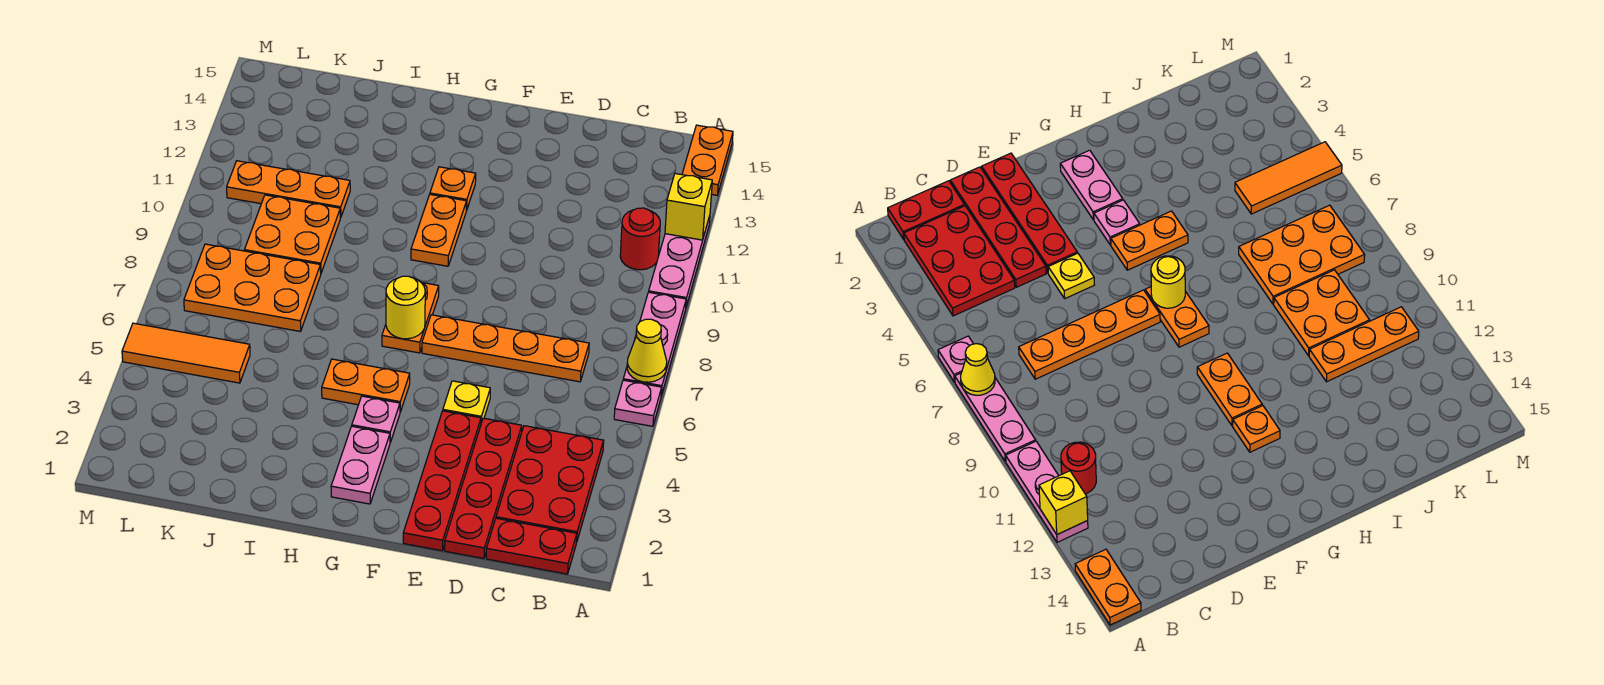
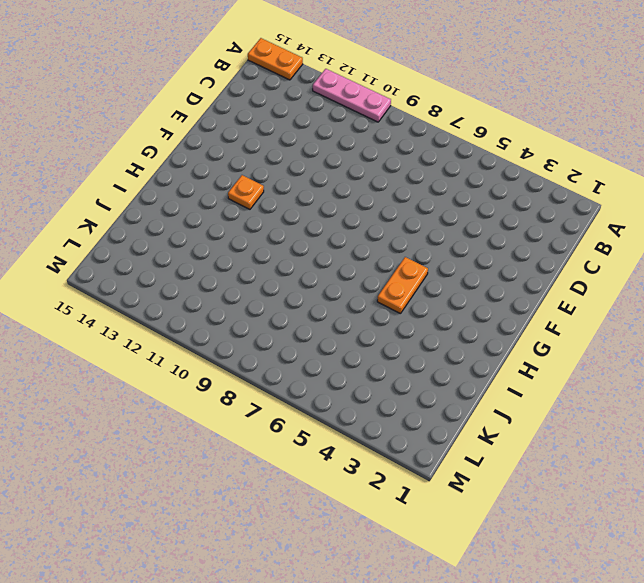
none -> pink 1x1 plate [614,380,662,426]
none -> pink 1x3 plate [623,292,686,396]
none -> red 1x2 plate [486,518,577,574]

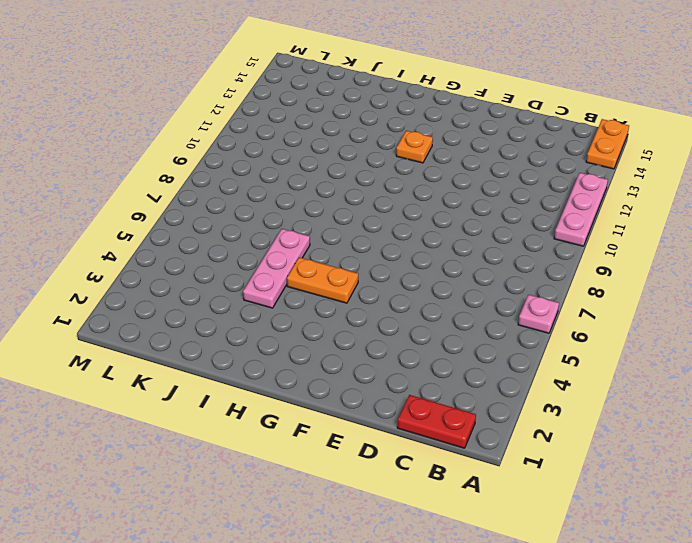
pink 1x3 plate [243,229,310,308] -> pink 1x3 plate moved to [623,292,686,396]
none -> red 2x3 plate [496,426,604,540]
none -> red 1x1 round brick [620,208,660,270]
none -> orange 1x4 plate [422,315,589,382]

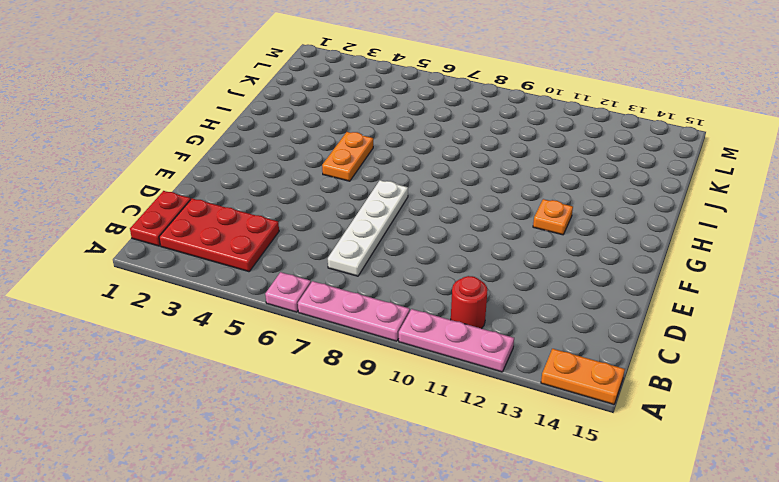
white 1x4 plate [328,180,408,276] -> orange 1x4 plate [422,315,589,382]
none -> red 1x4 plate [445,418,522,559]
none -> red 1x4 plate [403,411,481,551]
none -> yellow 1x1 plate [443,381,490,423]

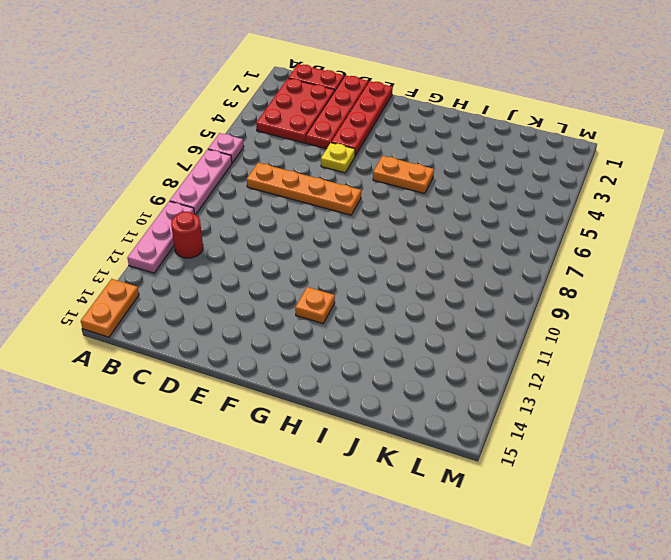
none -> pink 1x2 plate [331,426,390,504]
none -> pink 1x1 plate [352,396,400,442]
none -> orange 1x2 plate [382,283,439,353]

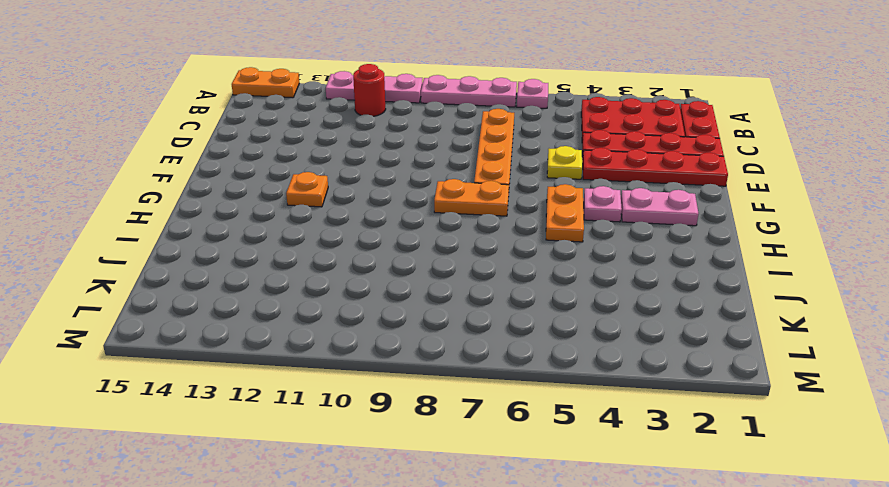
none -> orange 1x2 plate [411,194,467,266]
none -> orange 2x3 plate [184,244,321,331]
none -> orange 2x2 plate [244,195,340,273]

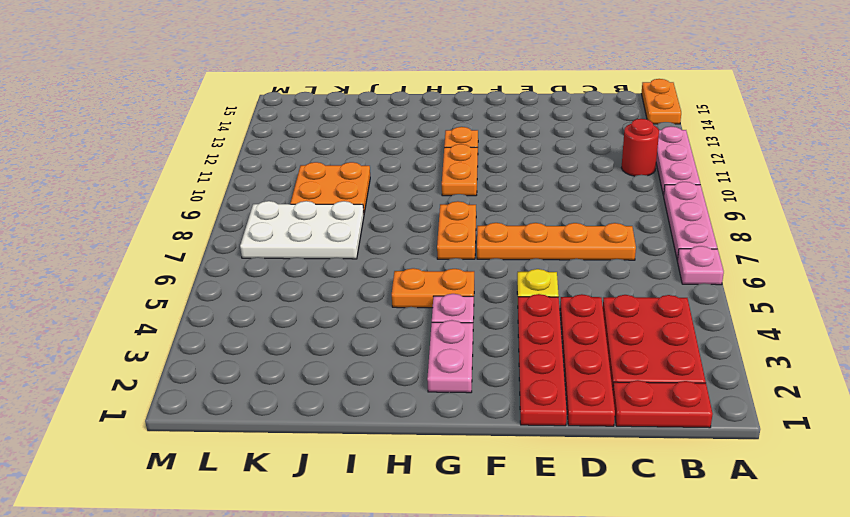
white 2x3 plate [240,201,364,259] -> orange 2x3 plate [184,244,321,331]
none -> orange 1x3 plate [227,161,350,218]
none -> orange 1x3 tile [122,323,250,383]
none -> yellow 1x1 cone [627,319,667,382]

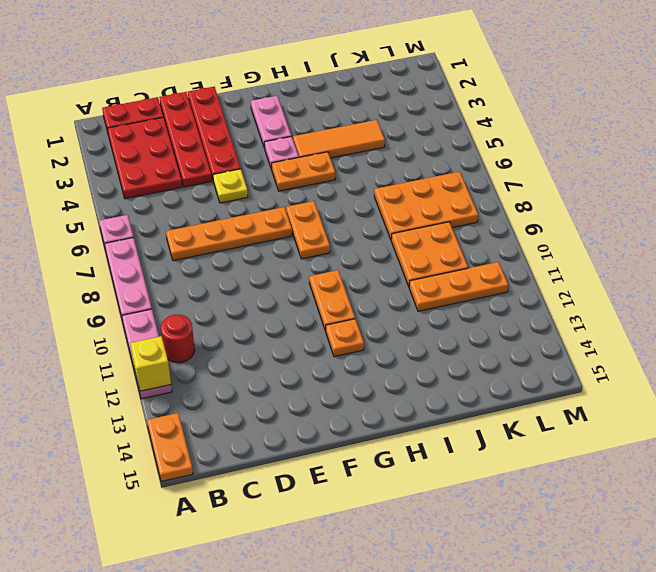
orange 1x3 tile [293,120,385,158] -> orange 1x3 tile moved to [122,323,250,383]
none -> yellow 1x1 cone [627,319,667,382]
none -> yellow 1x1 round brick [386,276,425,339]

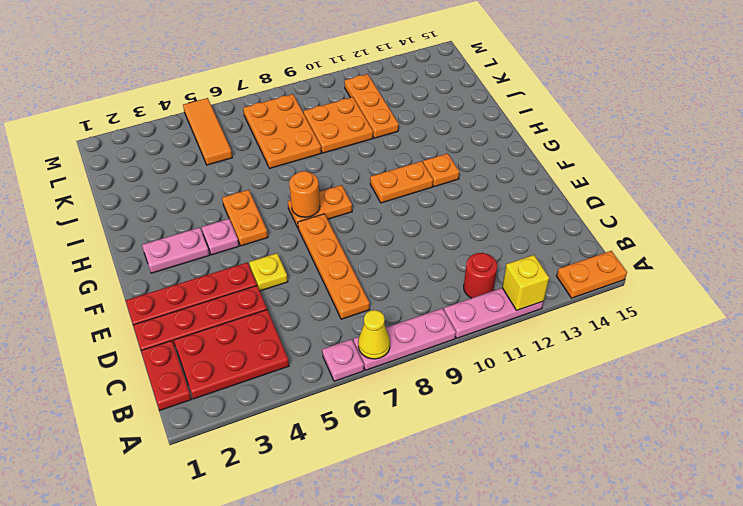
orange 1x1 round brick [289,171,320,217] -> yellow 1x1 round brick [386,276,425,339]

